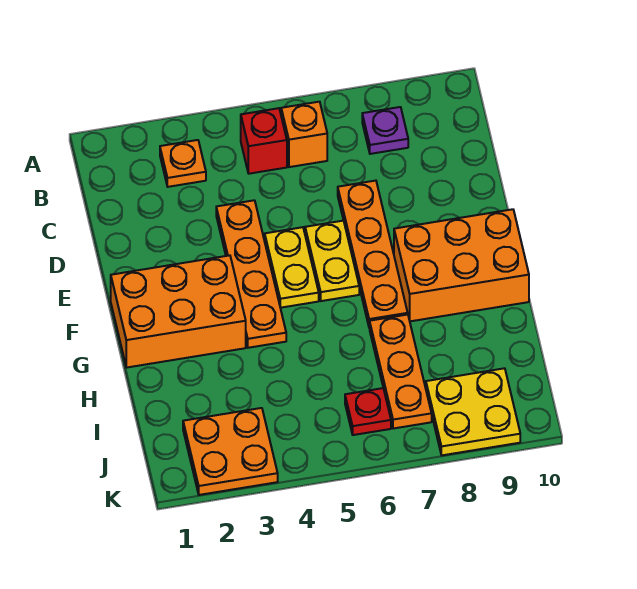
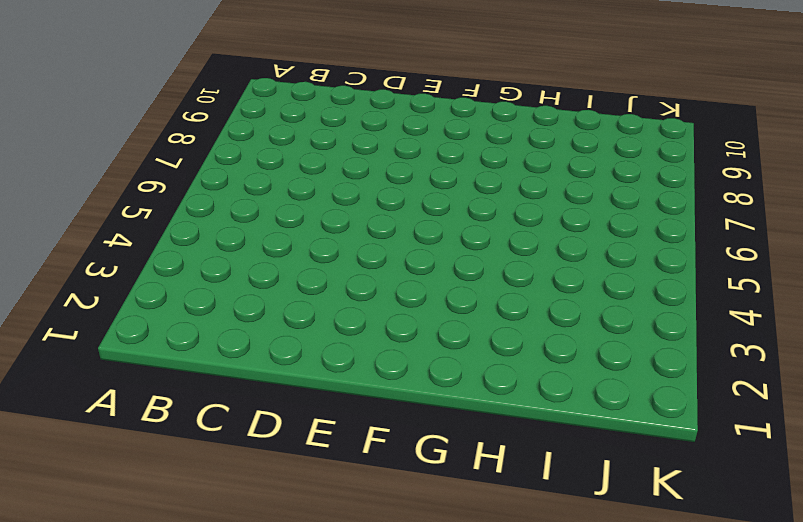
none -> orange 1x1 plate [160,140,206,187]
none -> red 1x1 brick [241,108,287,174]
none -> orange 1x1 brick [281,102,327,167]

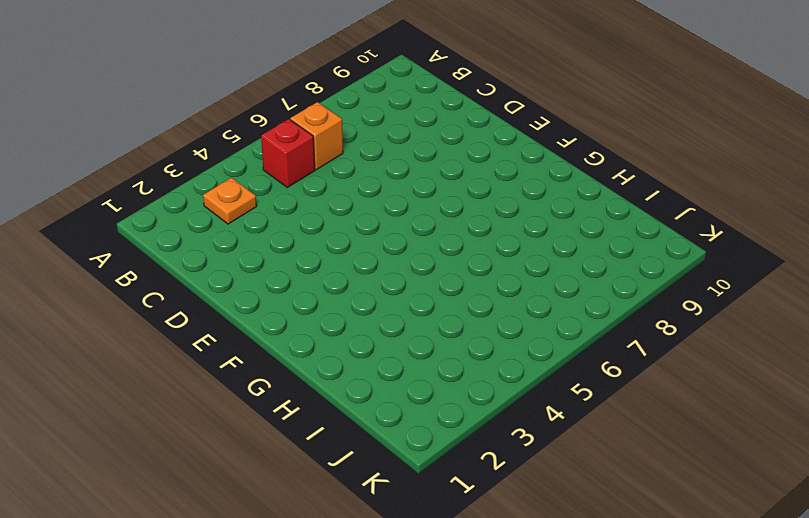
none -> purple 1x1 plate [362,107,408,154]
none -> orange 1x4 plate [216,200,286,348]
none -> orange 1x4 plate [338,181,408,328]

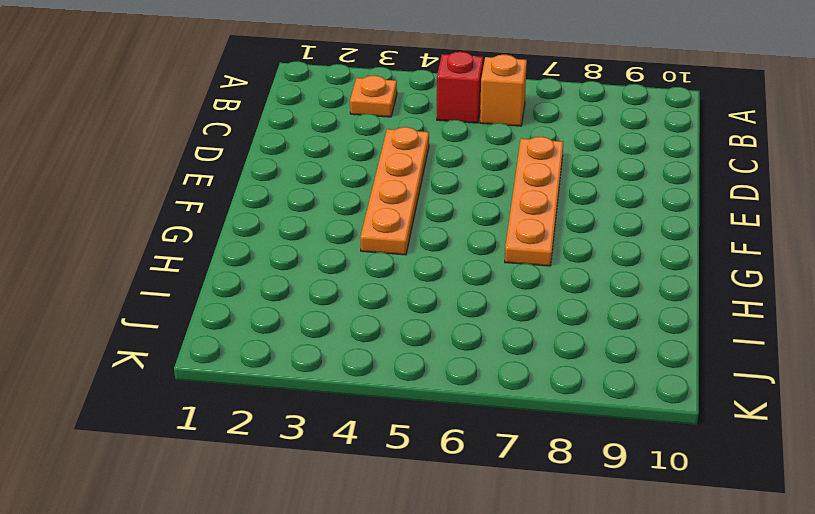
none -> purple 1x1 plate [362,107,408,154]
none -> yellow 1x2 plate [265,227,319,308]
none -> yellow 1x2 plate [305,221,359,301]

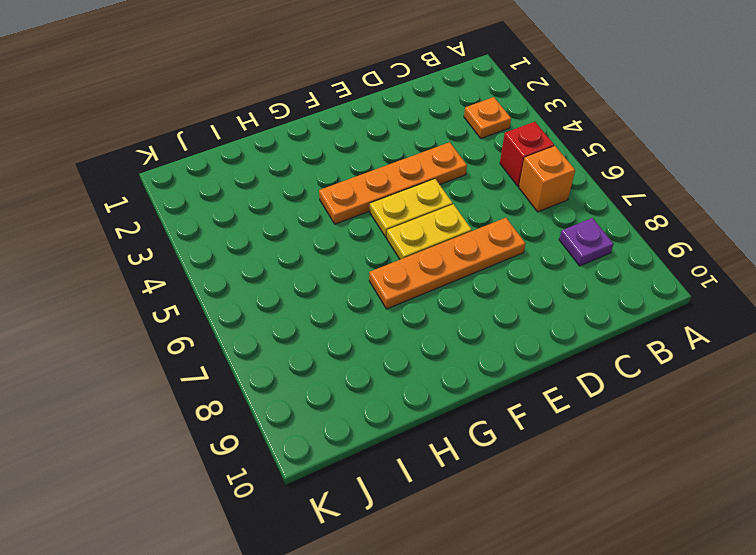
none -> orange 2x3 brick [111,255,246,367]
none -> orange 2x3 brick [394,209,529,321]
none -> orange 1x3 plate [370,315,432,429]

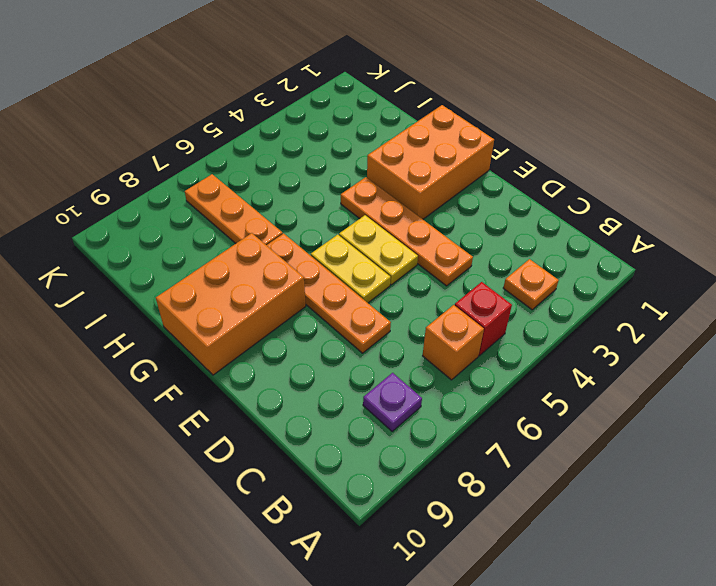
none -> orange 2x2 plate [183,408,278,495]
none -> red 1x1 plate [345,388,391,435]
none -> yellow 2x2 plate [426,368,520,455]

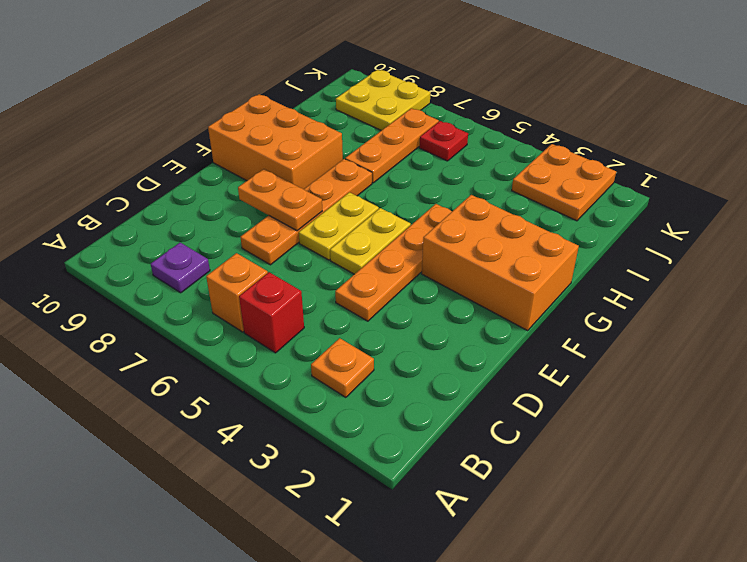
orange 1x2 plate [238,169,322,231] -> none

